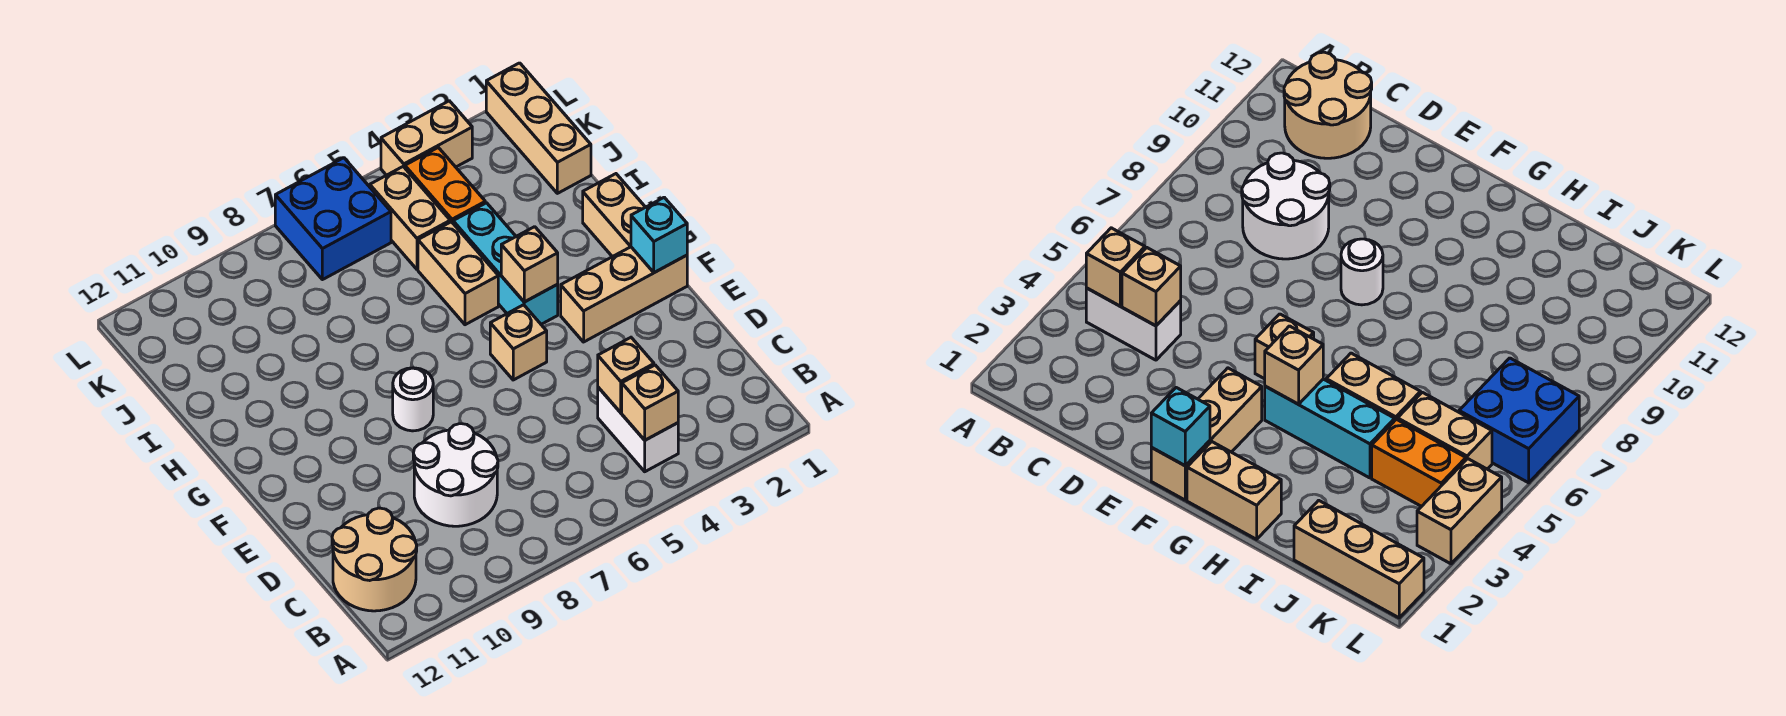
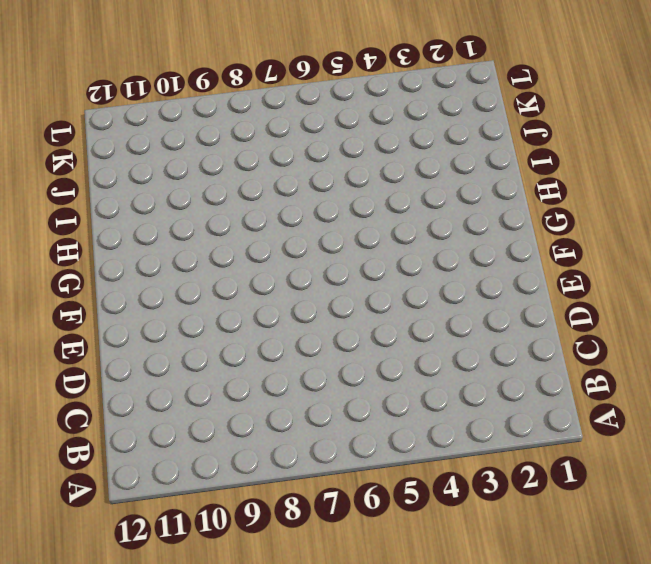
none -> white 1x2 brick [598,387,678,472]
none -> tan 2x2 round brick [332,508,417,611]
none -> white 2x2 round brick [413,424,498,526]

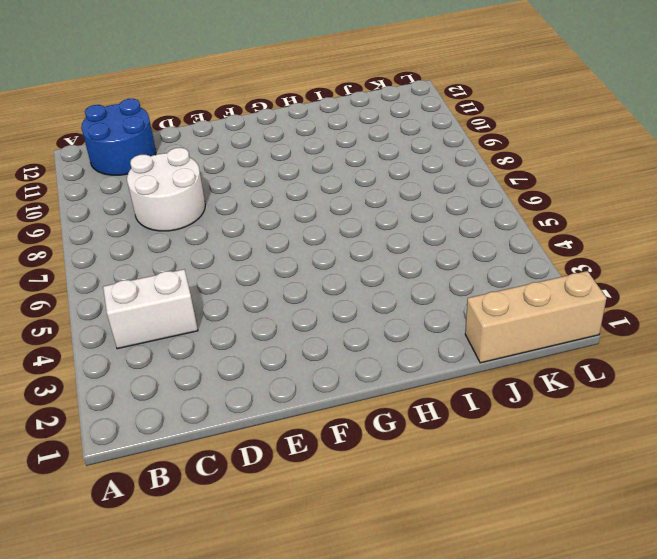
blue 2x2 round brick [81,99,156,175] -> tan 2x2 round brick [332,508,417,611]
none -> tan 1x3 brick [561,247,687,342]
none -> tan 1x1 brick [490,305,547,380]
none -> white 1x1 round brick [393,368,433,431]

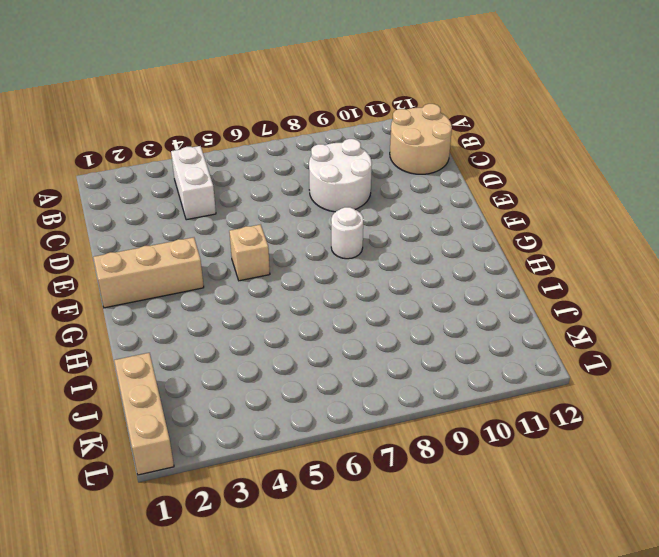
none -> tan 1x2 brick [583,174,645,257]
none -> cyan 1x3 brick [453,203,558,324]
none -> tan 1x2 brick [418,222,498,325]

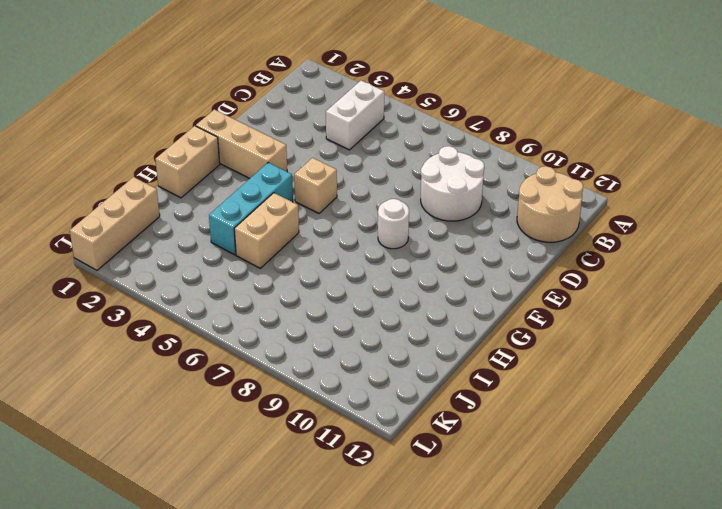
none -> orange 1x2 brick [405,147,485,223]
none -> tan 1x2 brick [370,167,450,269]
none -> blue 2x2 brick [275,158,391,280]

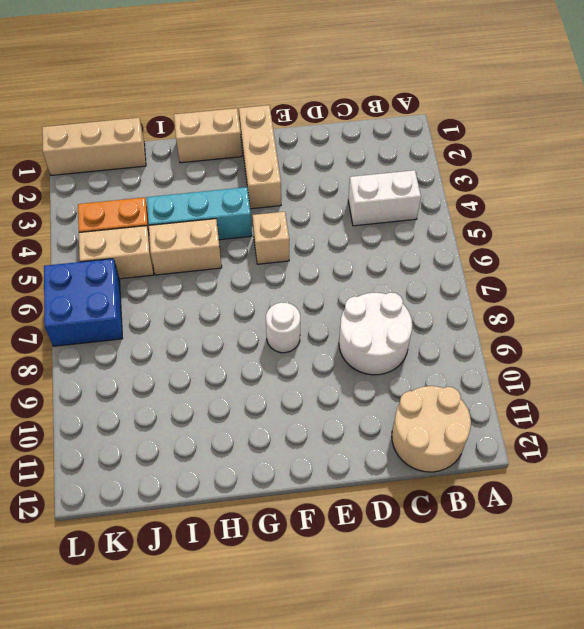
none -> tan 1x2 brick [381,101,472,175]
none -> tan 1x1 brick [622,365,678,440]
none -> tan 1x1 brick [598,338,654,413]

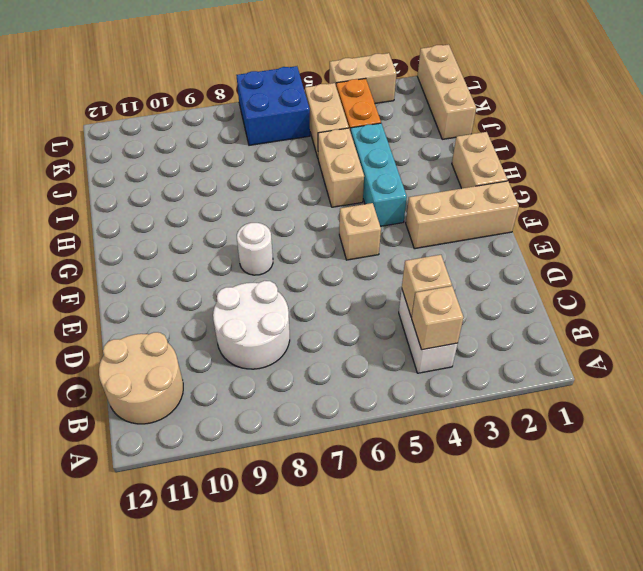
none -> cyan 1x1 brick [631,197,687,273]
none -> tan 1x1 brick [501,227,558,302]

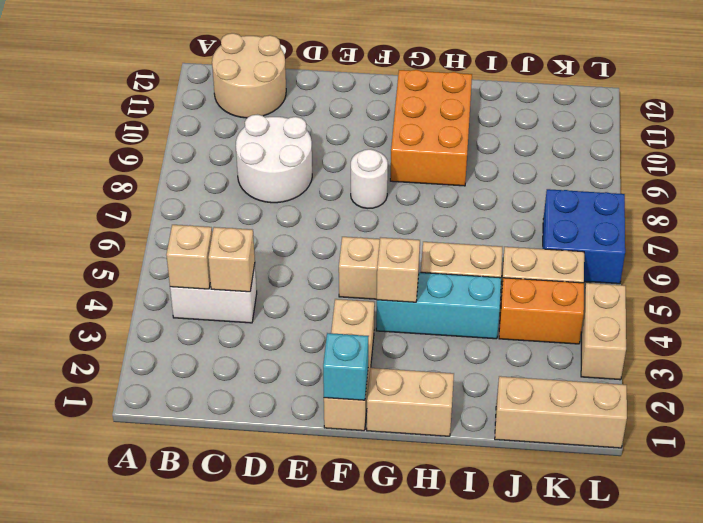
orange 2x3 brick [390,70,472,186] -> none

